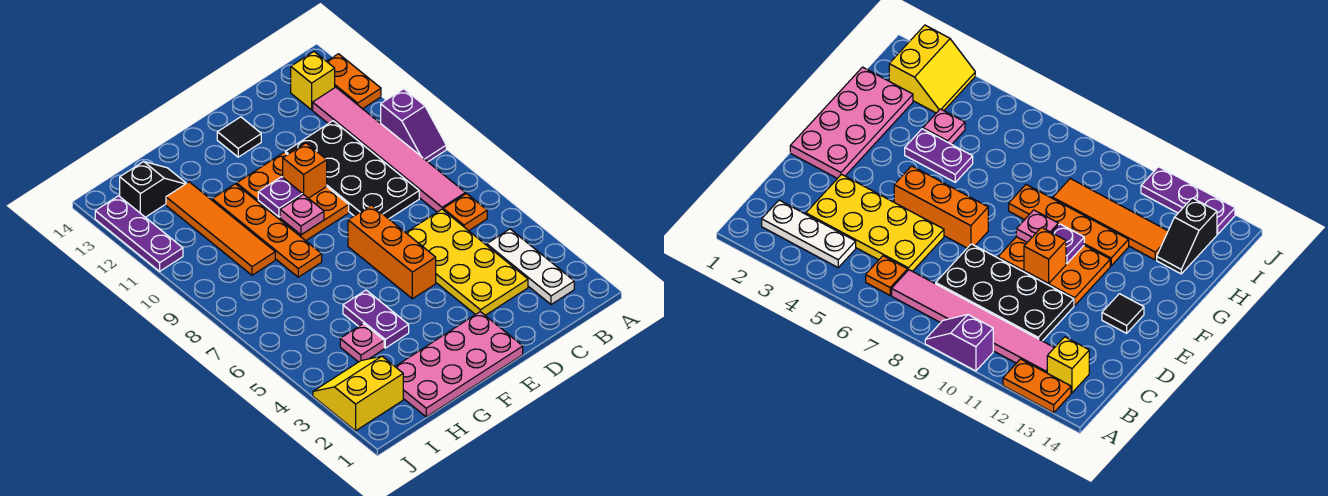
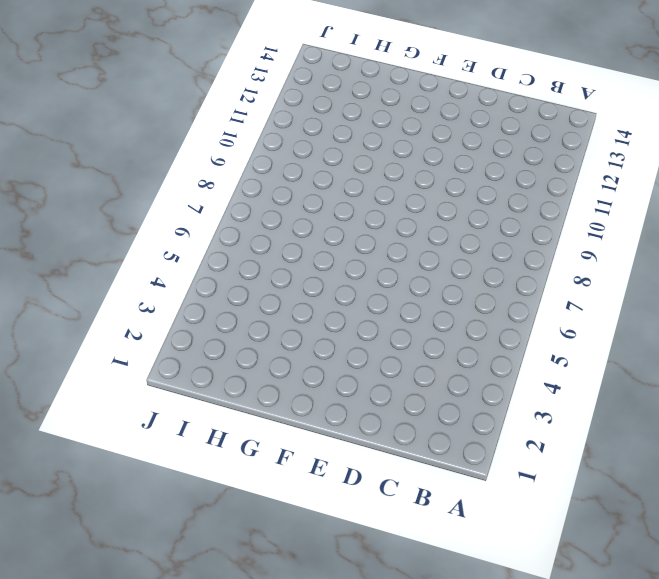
none -> purple 1x2 slope [381,89,446,162]
none -> orange 1x2 plate [327,54,381,109]
none -> white 1x3 plate [487,229,574,305]

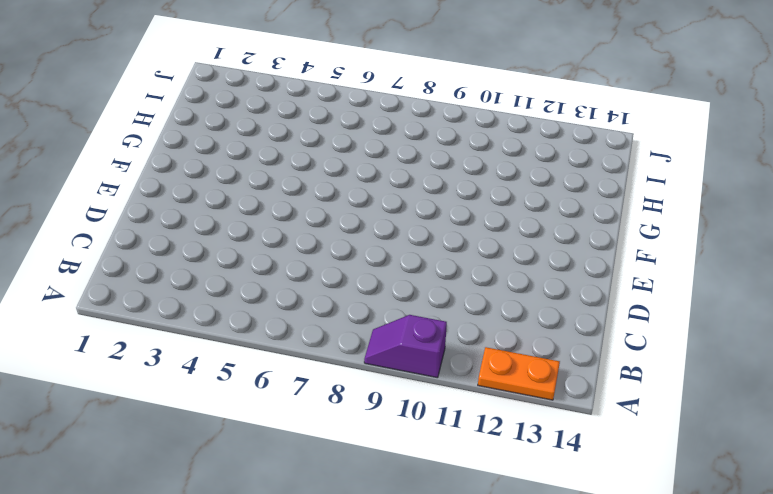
none -> white 1x3 plate [487,229,574,305]
none -> orange 1x1 plate [443,194,487,231]
none -> pink 1x6 tile [313,87,465,212]

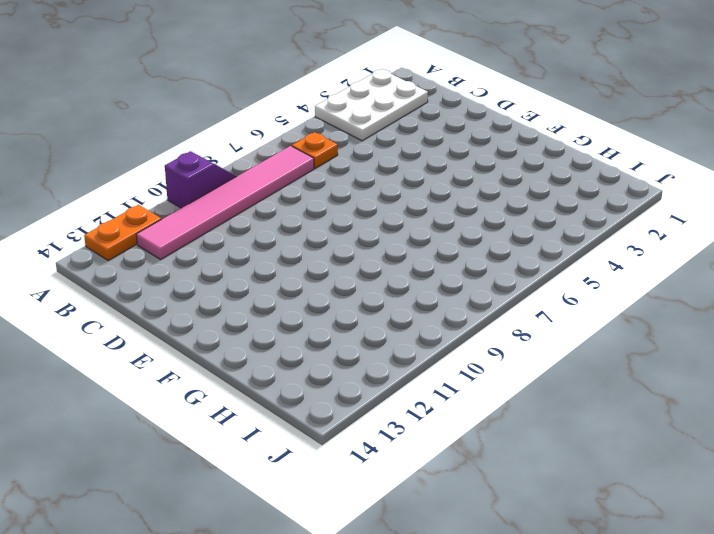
white 2x3 plate [315,69,428,141] -> white 1x3 plate [487,229,574,305]
none -> yellow 1x1 brick [291,52,335,110]
none -> yellow 2x4 plate [406,209,528,315]
none -> black 2x4 plate [285,121,419,219]

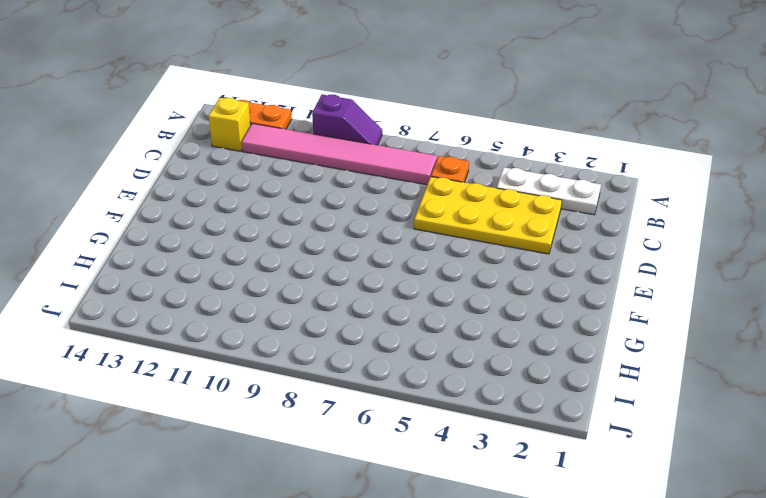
none -> black 2x4 plate [285,121,419,219]
none -> pink 2x4 plate [395,312,523,417]
none -> orange 1x3 brick [348,205,436,299]

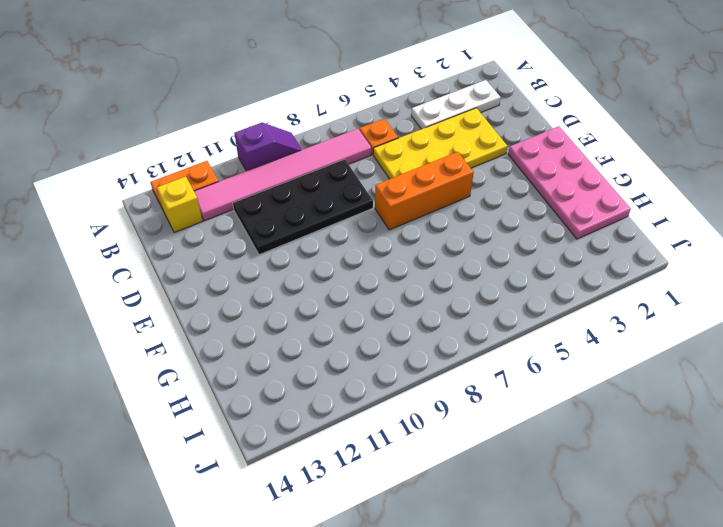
none -> orange 2x3 plate [237,152,349,241]
none -> black 1x1 tile [217,117,261,157]
none -> purple 1x2 plate [343,290,409,348]

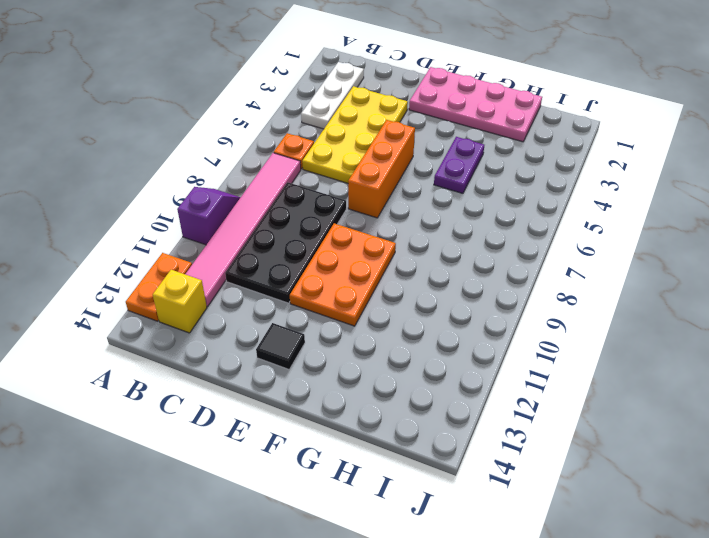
none -> orange 1x4 plate [212,184,322,277]
none -> pink 1x1 plate [340,324,384,362]
none -> orange 1x4 tile [166,182,275,275]

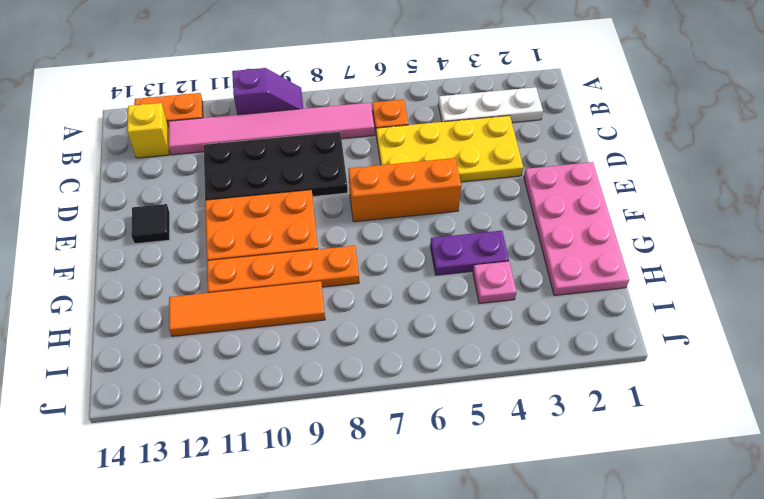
none -> black 1x2 slope [120,161,186,217]
none -> yellow 2x2 slope [313,356,403,431]
none -> purple 1x3 plate [95,196,183,271]

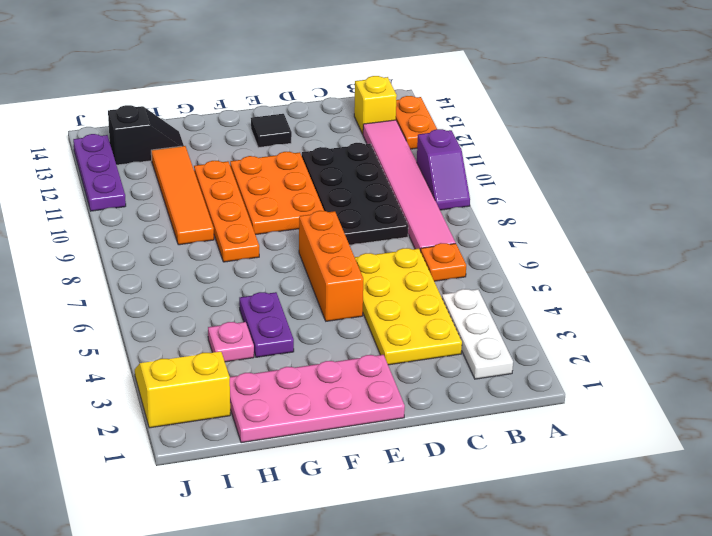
none -> orange 1x1 brick [283,143,327,198]
none -> pink 1x1 plate [280,194,324,235]
none -> purple 1x1 plate [258,177,302,217]

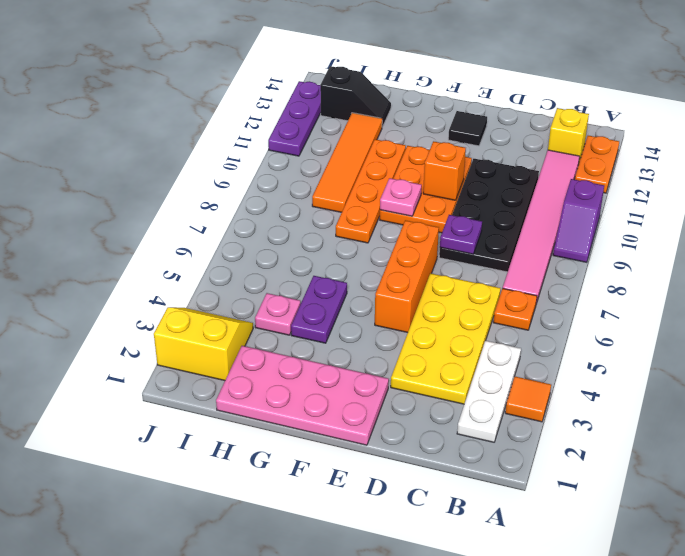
orange 1x1 tile [505,377,551,422] -> none
purple 1x1 plate [440,215,482,254] -> purple 1x1 plate moved to [258,177,302,217]

